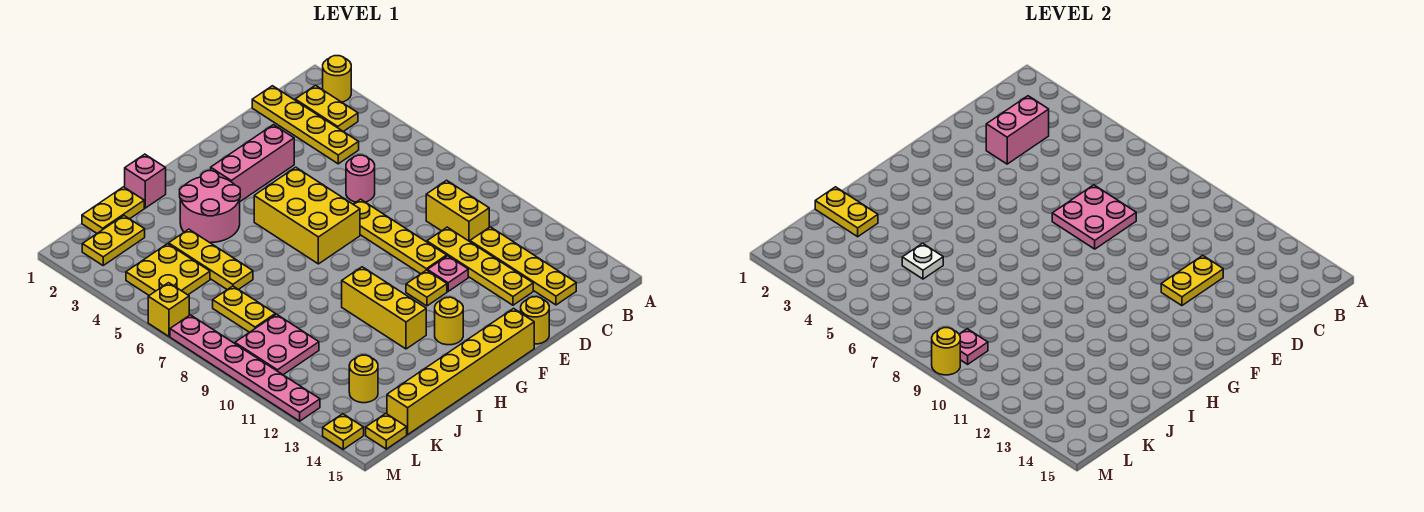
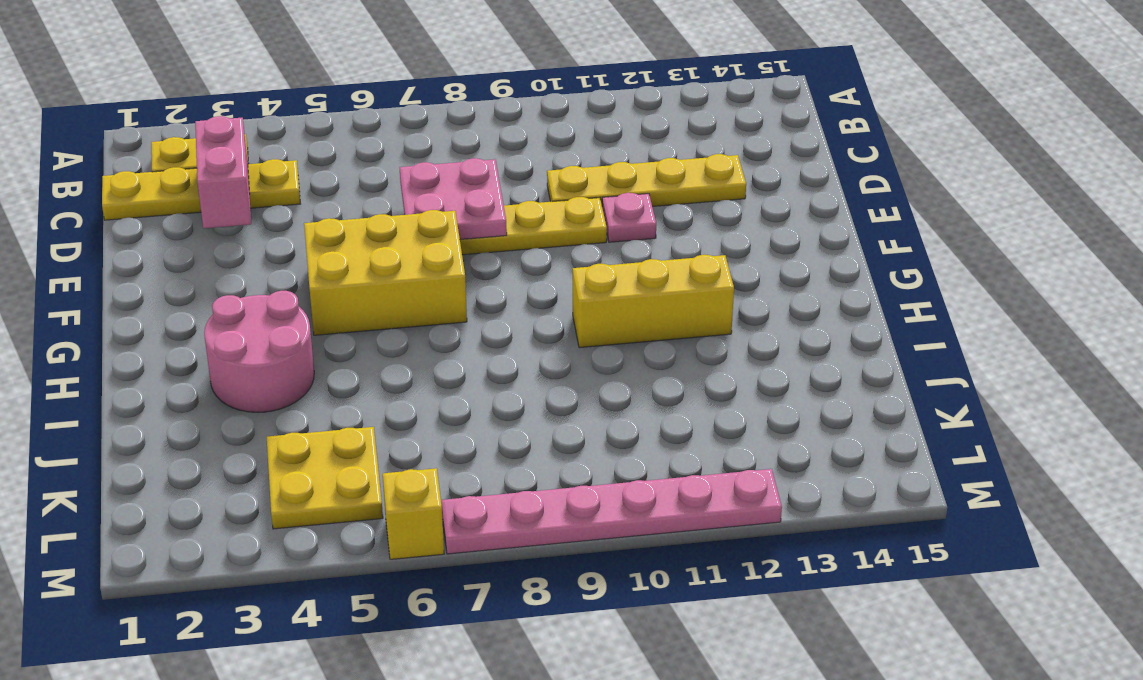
none -> yellow 1x1 round brick [323,56,351,102]
none -> yellow 1x2 brick [426,180,489,242]
none -> yellow 1x4 plate [470,227,576,305]
none -> pink 1x1 round brick [346,155,375,202]

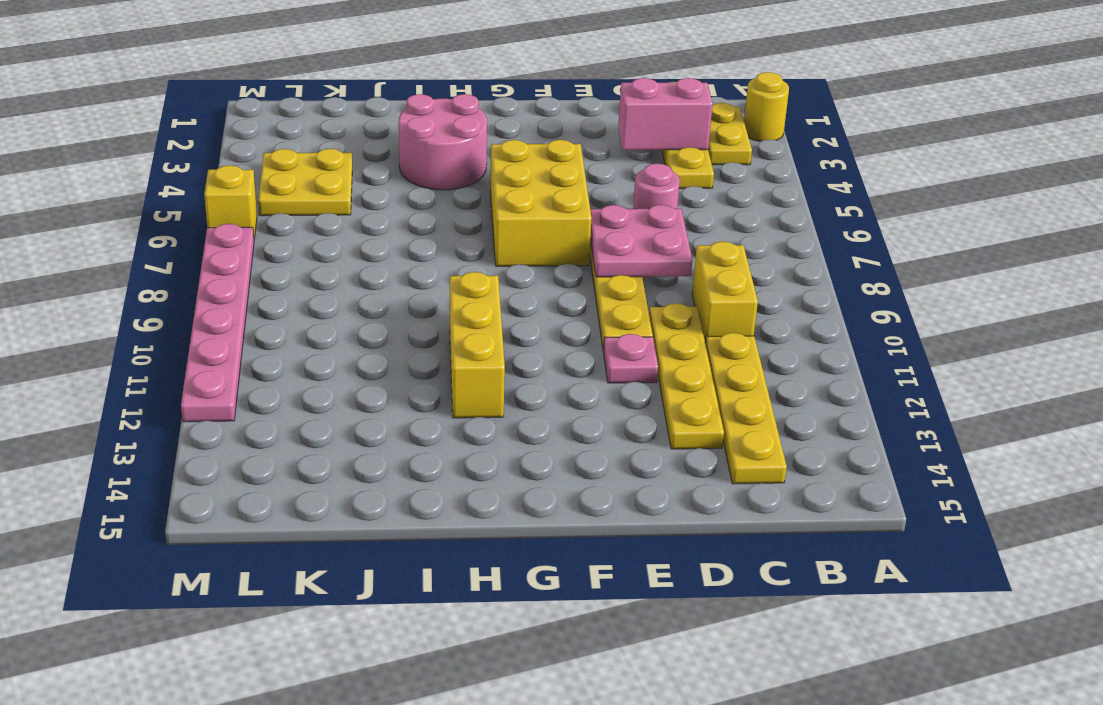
none -> pink 1x3 brick [211,125,294,201]
none -> yellow 1x1 round brick [520,297,549,344]
none -> yellow 1x1 plate [406,270,447,306]
none -> yellow 1x6 brick [387,309,534,435]

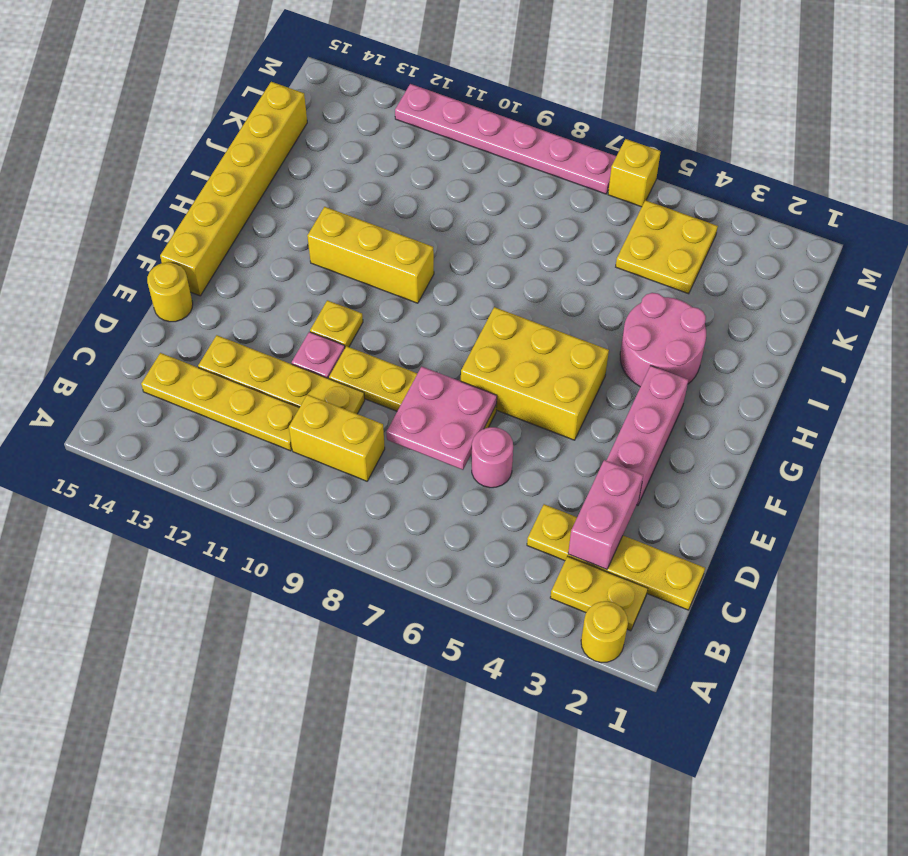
none -> yellow 1x1 round brick [435,297,463,345]
none -> pink 1x1 brick [125,154,166,208]
none -> yellow 1x2 plate [82,187,144,233]
none -> yellow 1x3 plate [169,229,253,290]

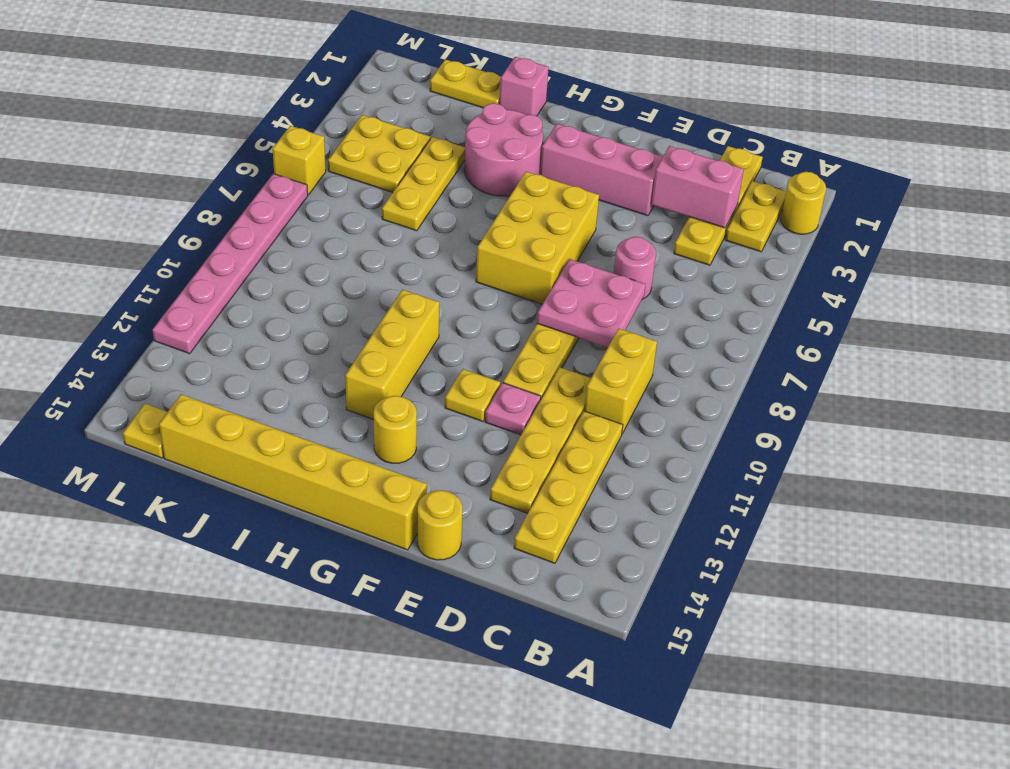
none -> yellow 1x2 plate [82,216,145,265]
none -> yellow 1x2 plate [213,286,275,332]
none -> pink 2x2 plate [235,314,319,375]
none -> yellow 1x1 round brick [349,355,378,403]

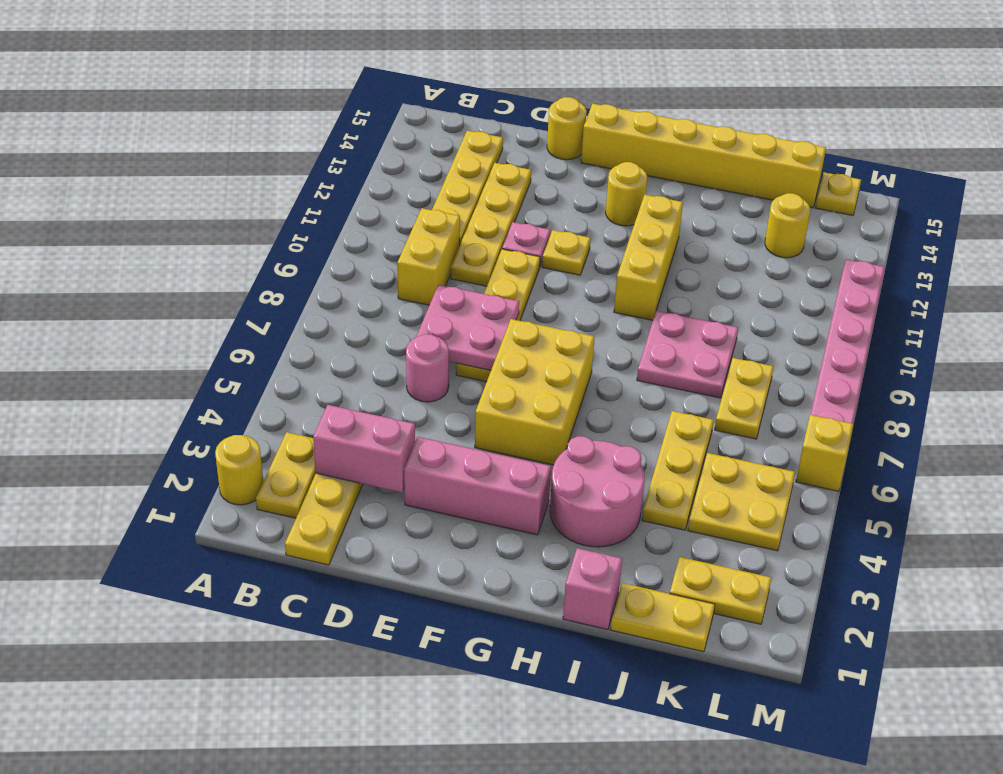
pink 2x2 plate [637,311,738,398] -> pink 2x2 plate moved to [235,314,319,375]
none -> yellow 1x1 plate [323,414,364,449]
none -> yellow 1x2 plate [1161,256,1223,306]
none -> yellow 1x2 plate [815,187,878,237]
none -> white 1x1 plate [902,243,943,279]

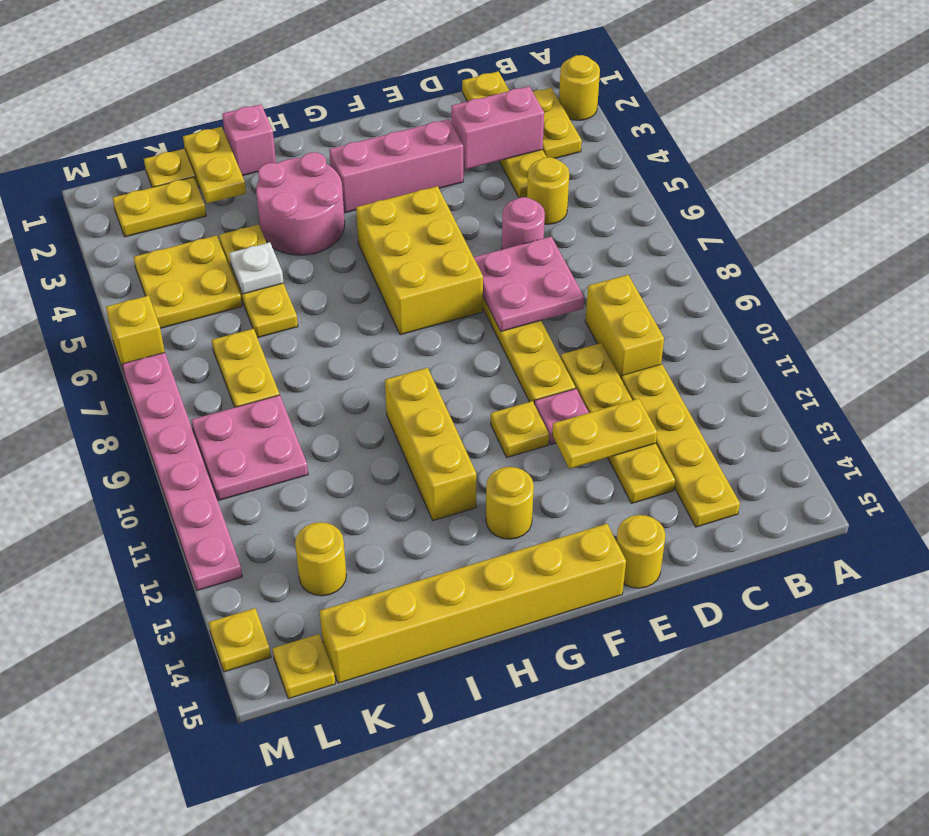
yellow 1x1 round brick [527,157,569,224] -> yellow 1x1 round brick moved to [932,328,960,375]
none -> pink 1x1 plate [959,329,988,364]

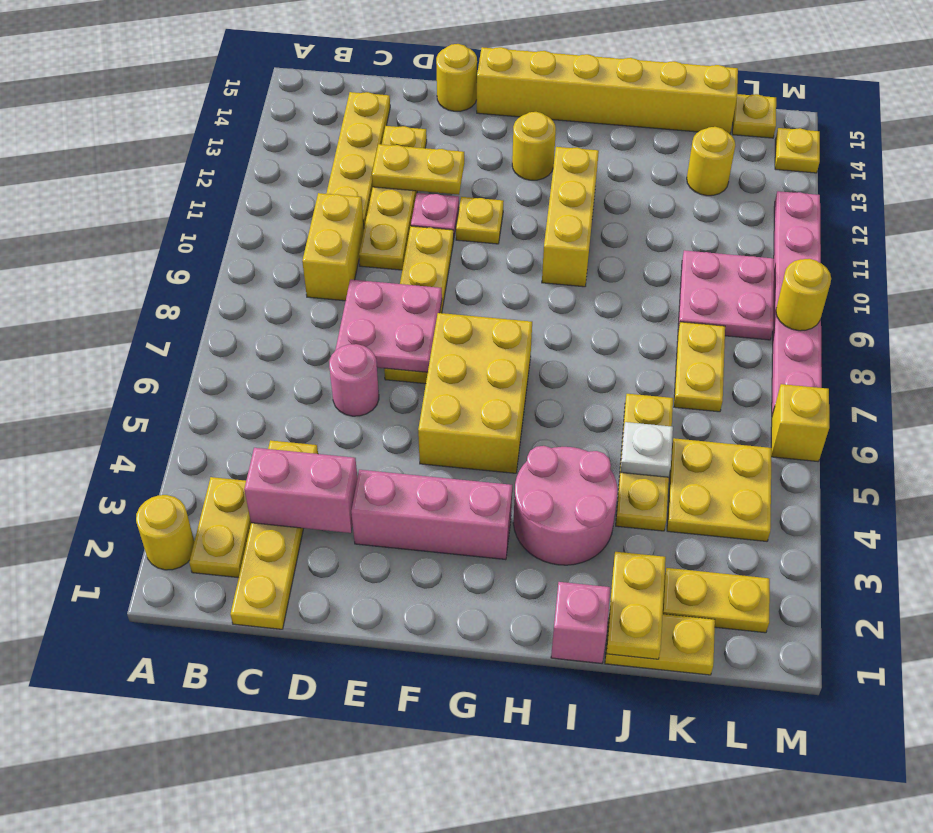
none -> pink 1x1 plate [959,329,988,364]

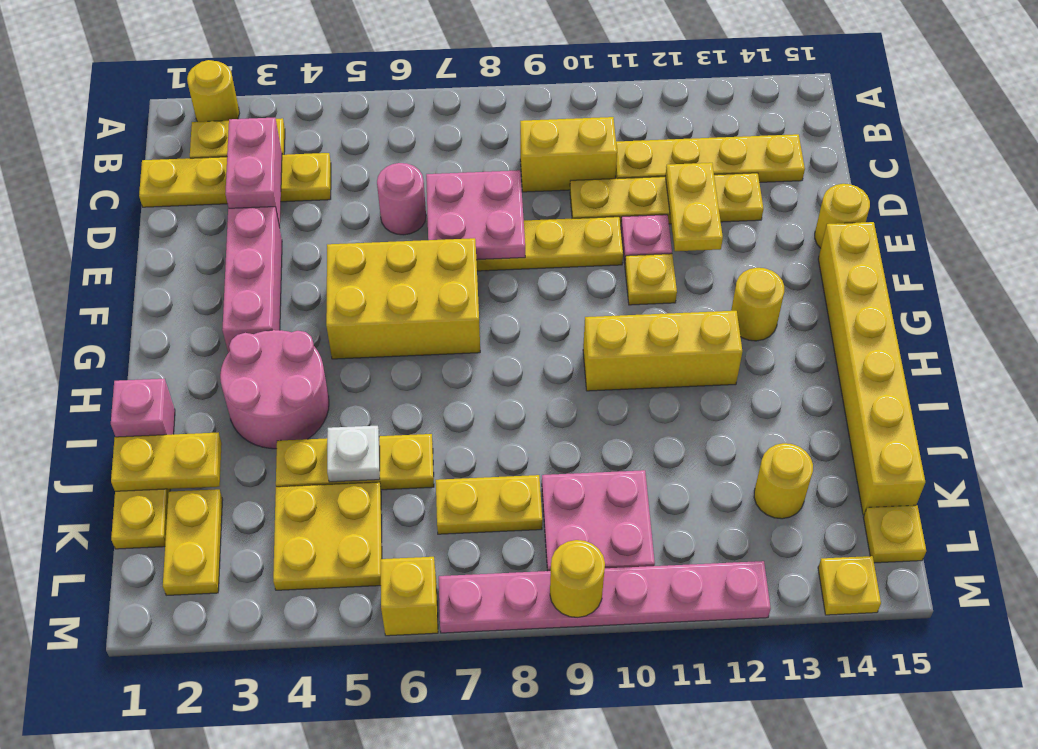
none -> pink 1x1 plate [959,329,988,364]

